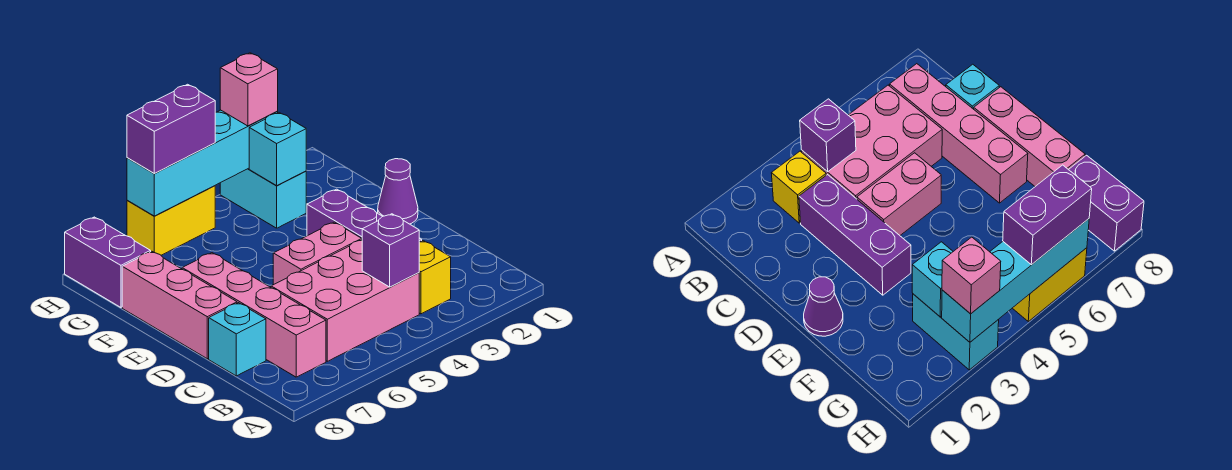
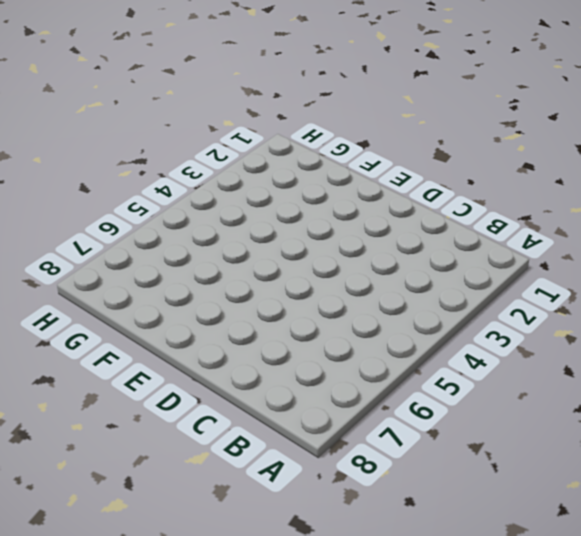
none -> yellow 1x1 brick [419,241,451,314]
none -> pink 2x3 brick [271,240,419,361]
none -> pink 1x4 brick [182,253,326,377]

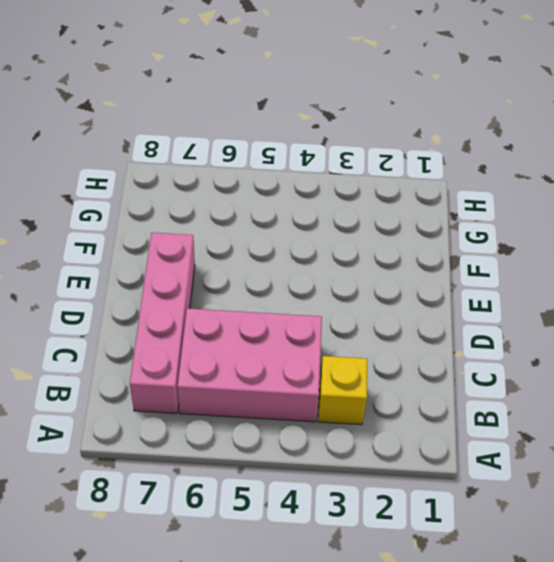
none -> purple 1x3 brick [307,189,422,242]
none -> cyan 1x1 brick [209,303,266,376]
none -> pink 1x2 brick [273,222,362,285]

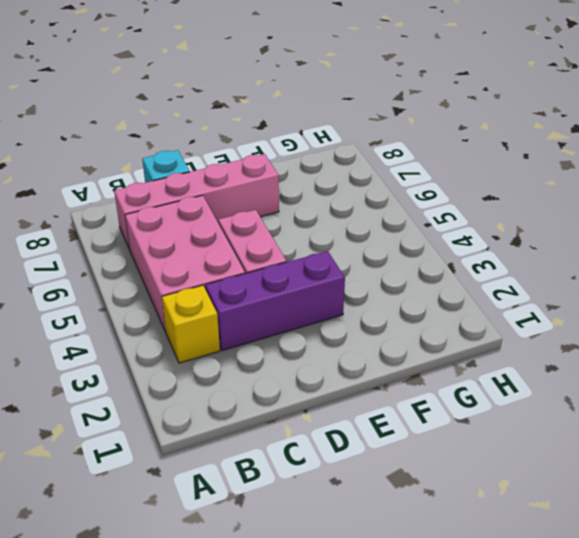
none -> pink 1x3 brick [122,251,237,359]
none -> purple 1x1 cone [378,159,418,224]
none -> cyan 1x2 brick [220,168,306,228]

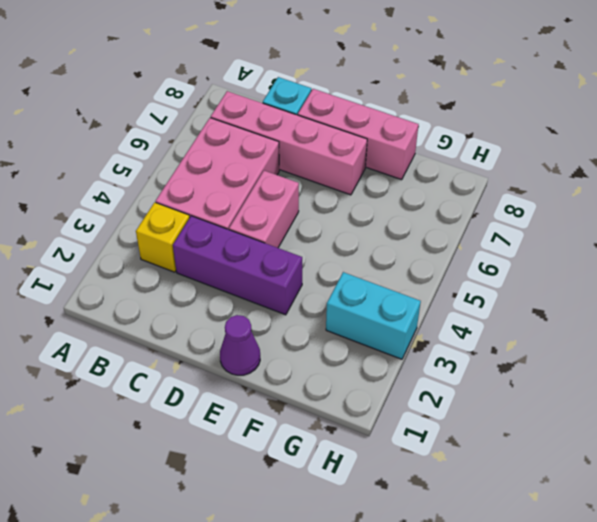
none -> purple 1x2 brick [65,217,151,307]
none -> yellow 1x2 brick [127,186,215,255]
none -> purple 1x1 brick [362,214,419,287]

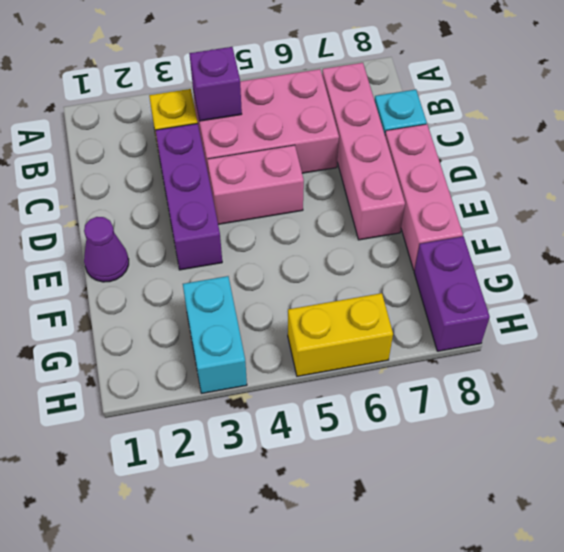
none -> cyan 1x1 brick [249,113,306,186]
none -> cyan 1x4 brick [127,110,278,216]
none -> pink 1x1 brick [220,53,278,126]

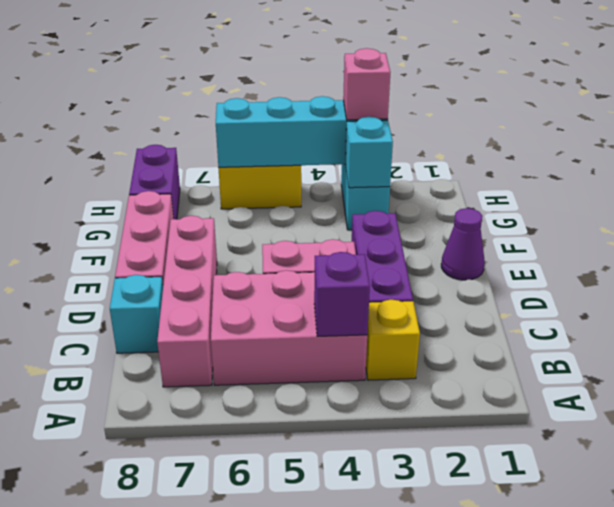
none -> purple 1x2 brick [127,84,215,173]

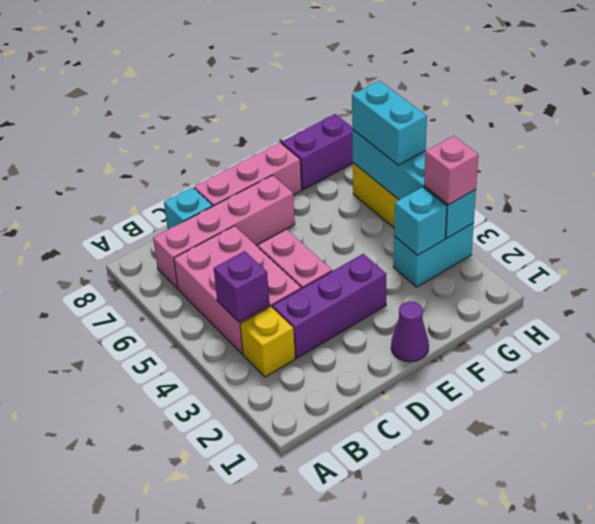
cyan 1x2 brick [352,81,427,165] -> purple 1x2 brick [127,84,215,173]

